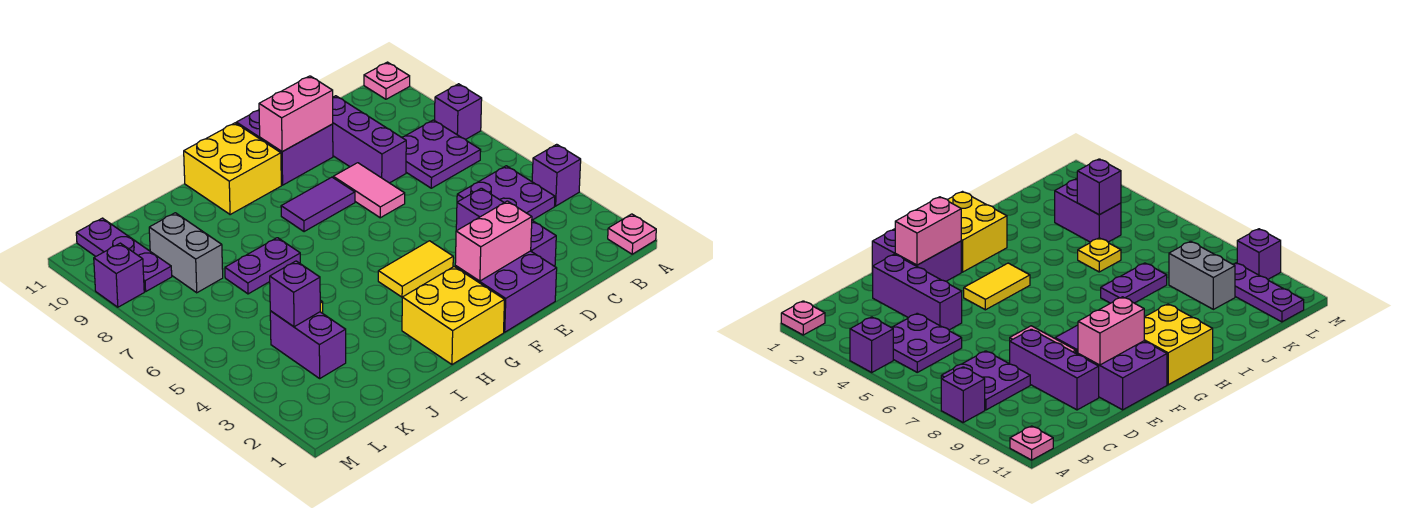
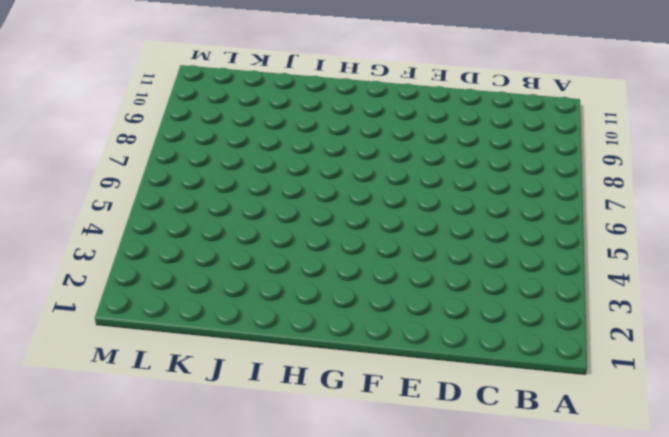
none -> pink 1x1 plate [608,214,656,254]
none -> purple 1x1 brick [532,144,581,206]
none -> purple 1x1 brick [435,84,482,140]

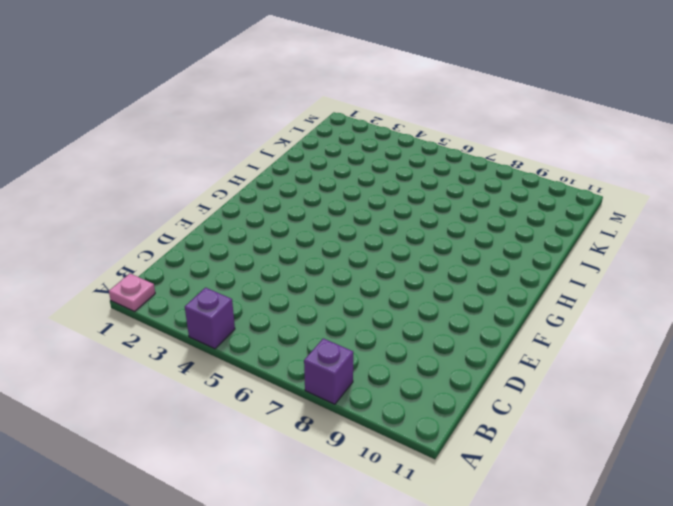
none -> pink 1x1 plate [364,62,410,99]
none -> purple 2x2 plate [457,166,555,220]
none -> purple 2x2 plate [402,120,481,188]

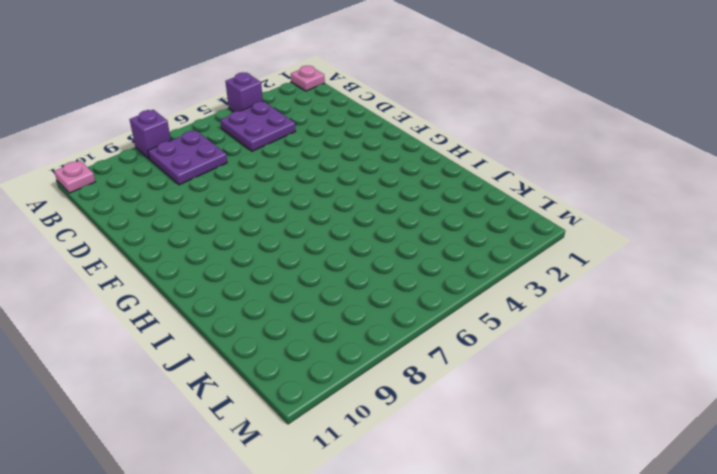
none -> purple 1x3 brick [456,188,556,266]
none -> purple 1x3 brick [333,96,406,183]
none -> purple 2x2 brick [455,251,557,332]

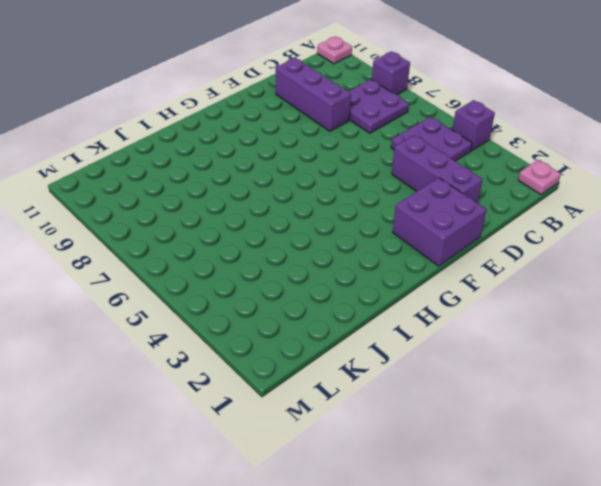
none -> pink 1x2 tile [333,163,405,218]
none -> purple 2x2 brick [236,110,333,185]
none -> yellow 1x2 tile [378,241,453,297]

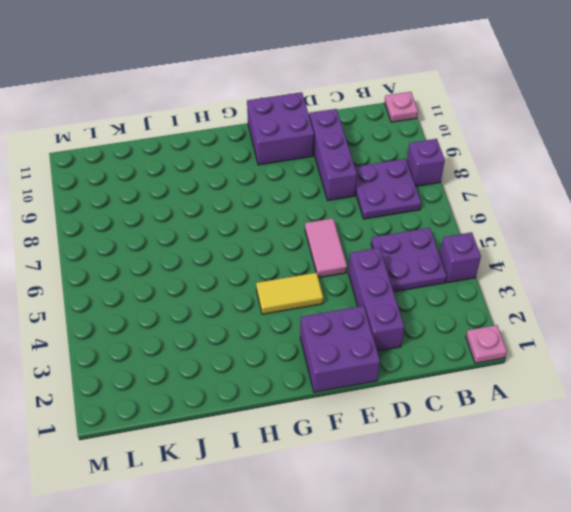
pink 1x2 tile [305,218,347,278] -> pink 1x2 tile moved to [333,163,405,218]
none -> purple 1x2 tile [281,177,355,232]
none -> yellow 2x2 brick [402,267,504,364]
none -> yellow 2x2 brick [184,123,281,215]

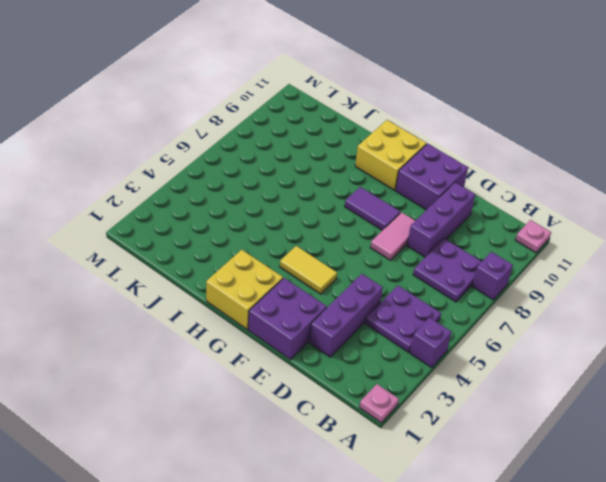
none -> purple 1x2 plate [225,238,300,294]
none -> yellow 1x1 plate [1078,238,1121,272]
none -> purple 1x2 brick [270,311,346,378]

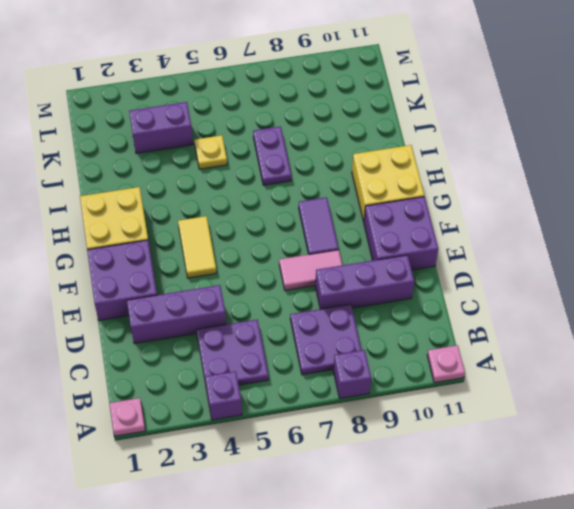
none -> grey 1x2 brick [149,213,223,293]
none -> purple 1x3 plate [76,218,172,292]
none -> purple 1x1 brick [94,243,144,307]

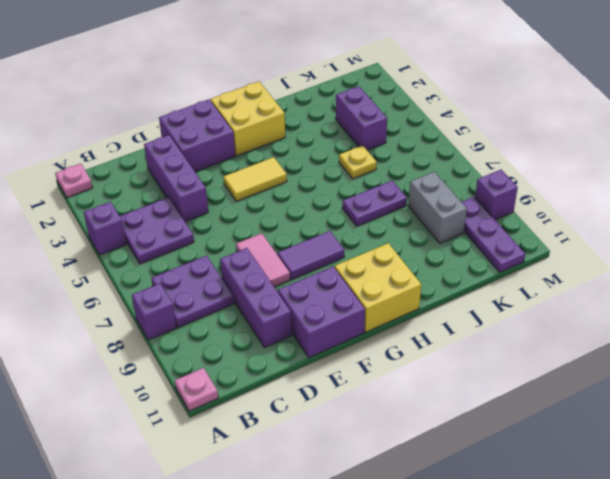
none -> pink 1x2 brick [455,201,532,281]
none -> pink 1x2 brick [259,76,333,152]
none -> purple 1x1 brick [270,261,320,327]

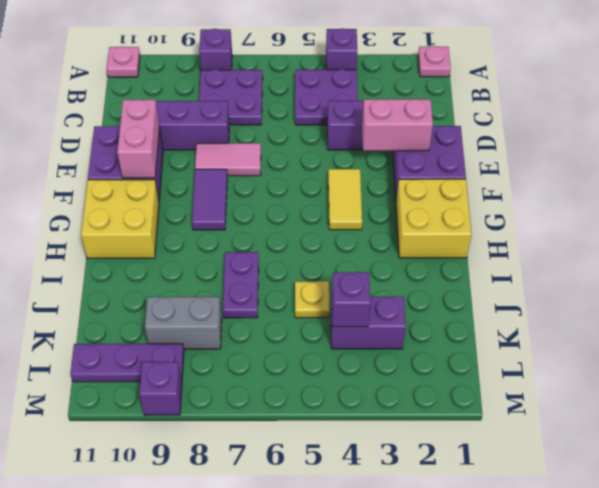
pink 1x2 brick [362,99,433,151] -> pink 1x2 brick turned to [455,201,532,281]

